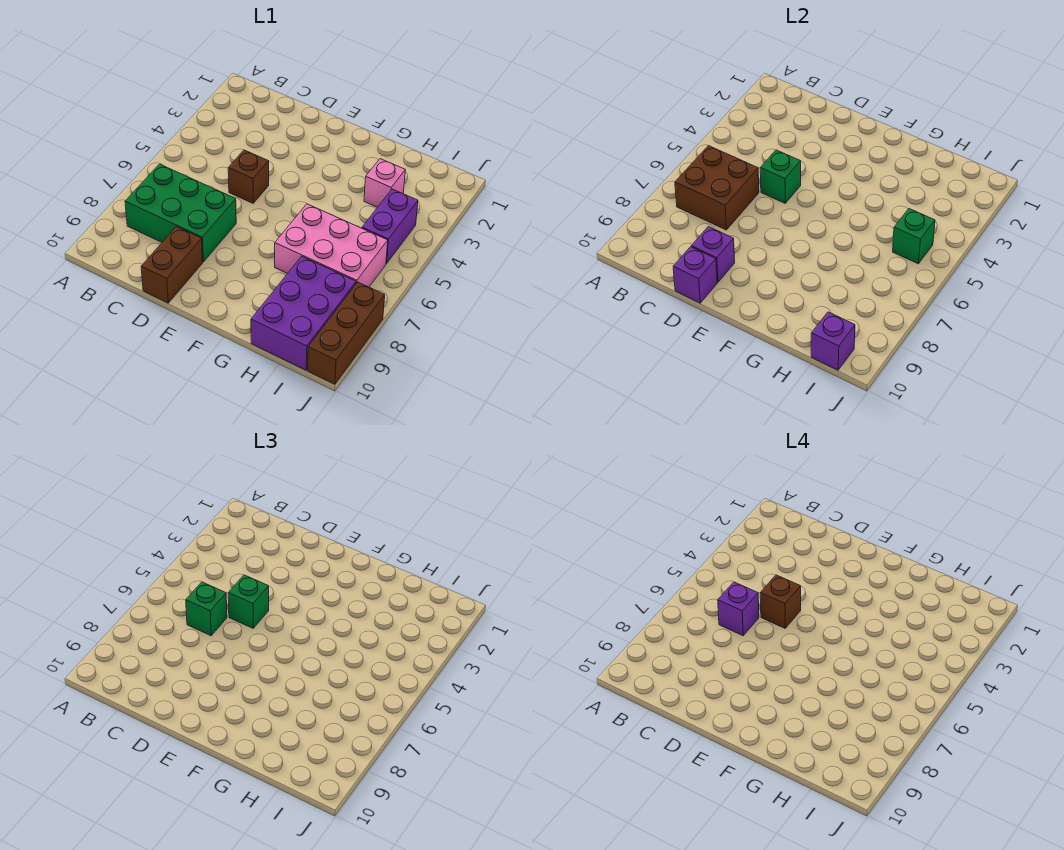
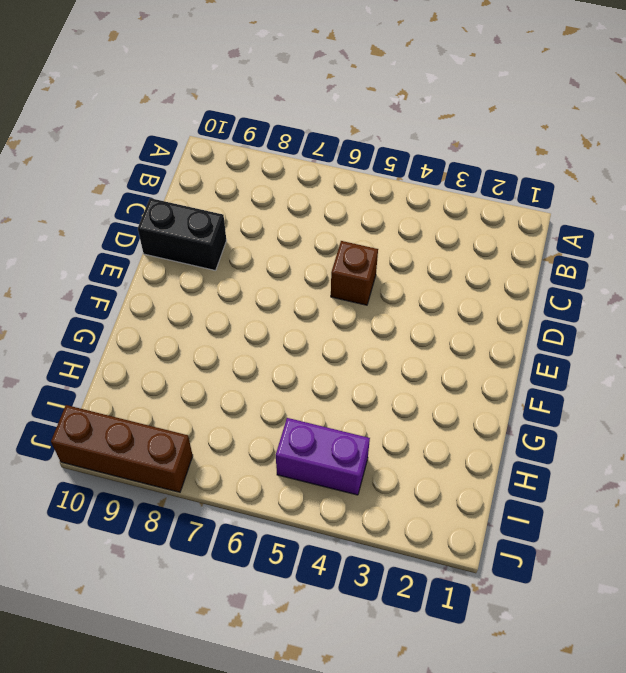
black 1x2 brick [138,198,226,271] -> brown 1x2 brick [141,227,203,303]
none -> green 2x3 brick [125,164,236,262]
none -> pink 2x3 brick [275,204,388,287]
none -> pink 1x1 brick [364,159,405,207]

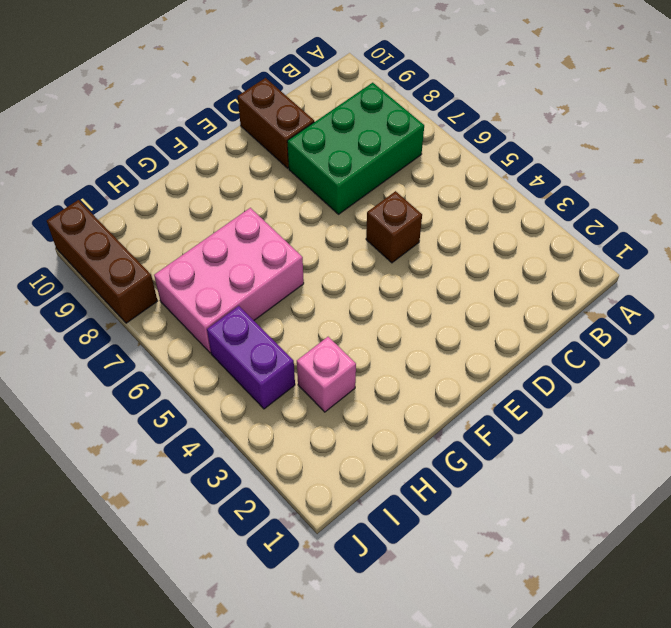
none -> purple 2x3 brick [251,256,356,370]
none -> brown 2x2 brick [675,146,759,230]
none -> green 1x1 brick [760,150,801,203]

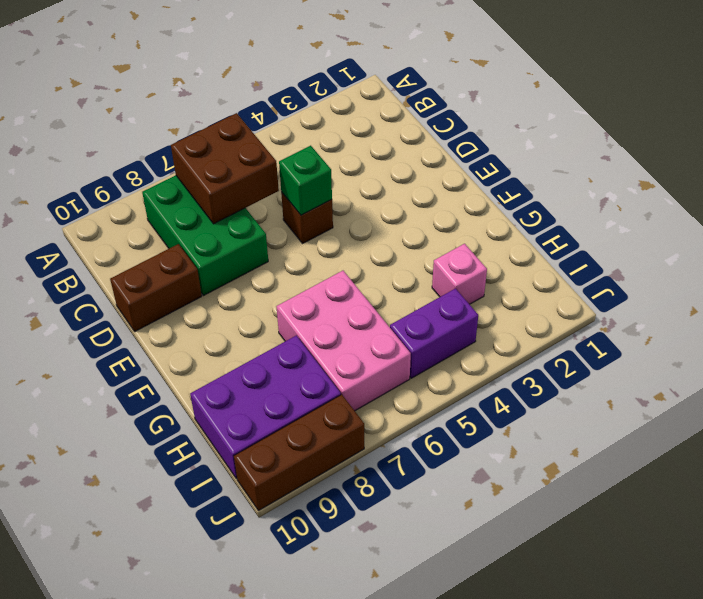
none -> purple 1x1 brick [691,227,735,282]
none -> purple 1x1 brick [673,247,717,303]
none -> green 1x1 brick [893,209,935,264]

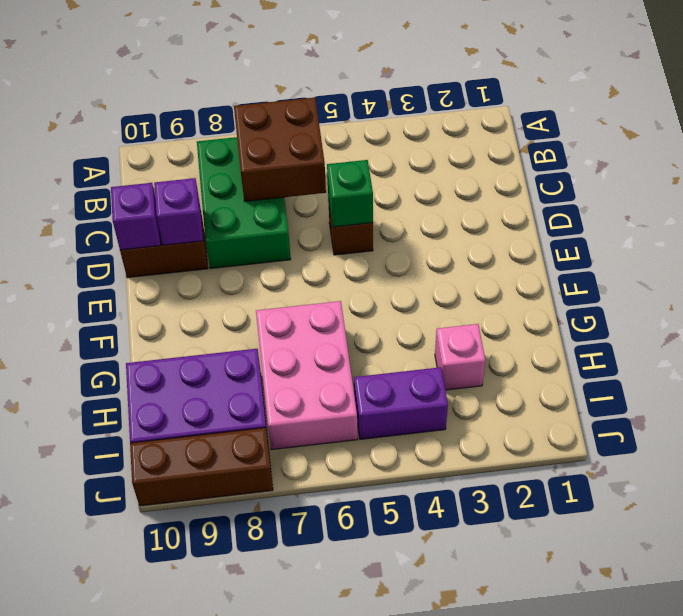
none -> green 1x1 brick [893,209,935,264]
none -> purple 1x1 brick [811,312,855,370]
none -> green 1x1 brick [186,582,227,636]

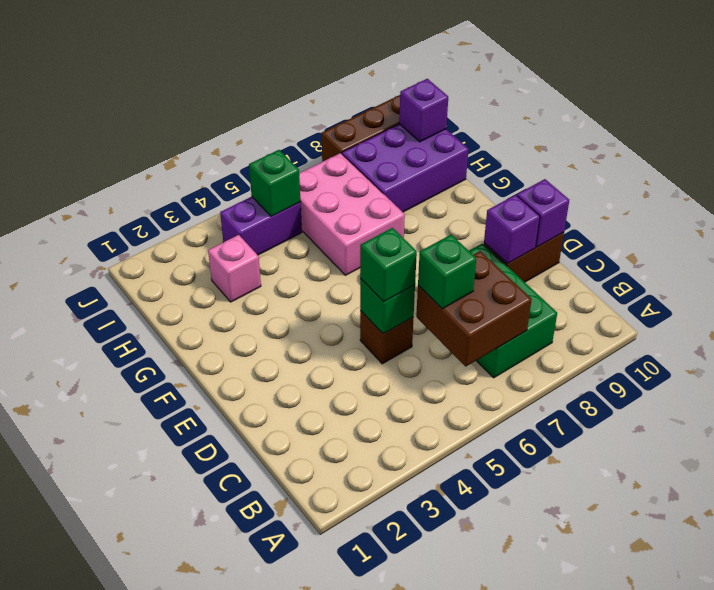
none -> purple 1x1 brick [718,582,759,636]
none -> brown 1x1 brick [760,575,801,628]

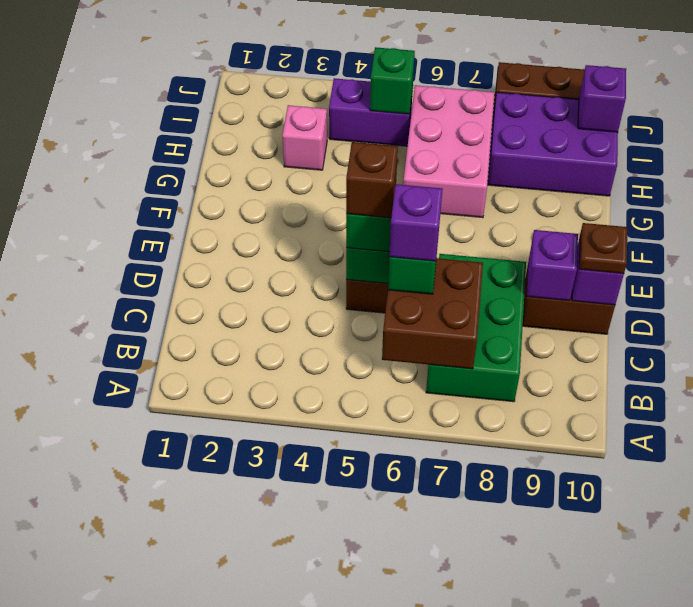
brown 1x1 plate [579,223,627,274] -> none

